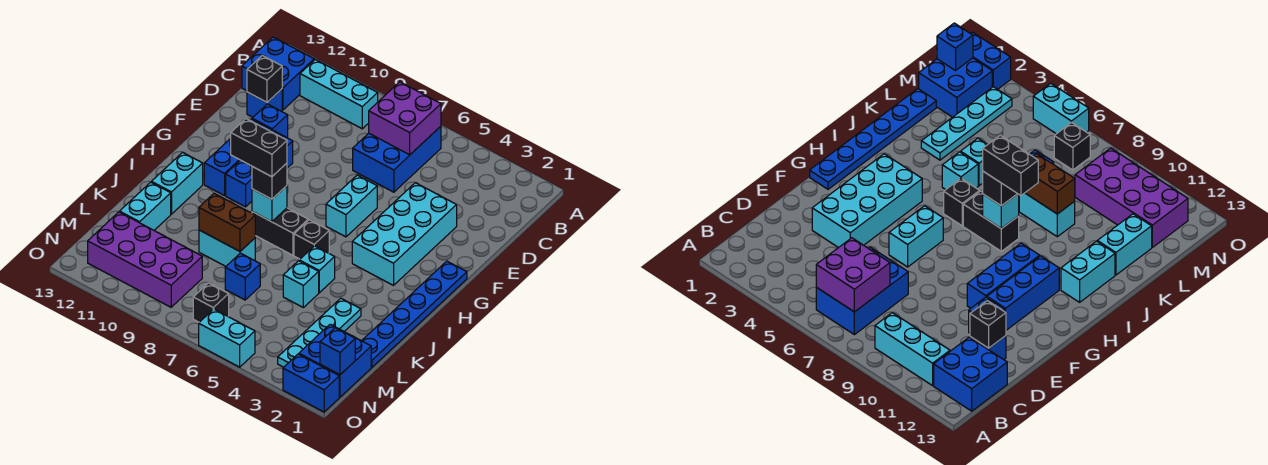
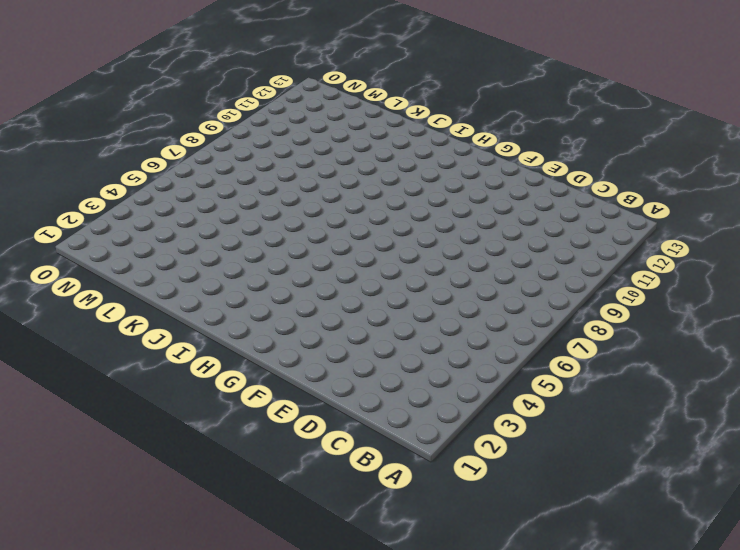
none -> blue 2x3 brick [353,126,441,192]
none -> cyan 1x3 brick [300,59,378,129]
none -> blue 2x2 brick [242,37,314,110]
none -> blue 1x1 brick [247,89,282,117]

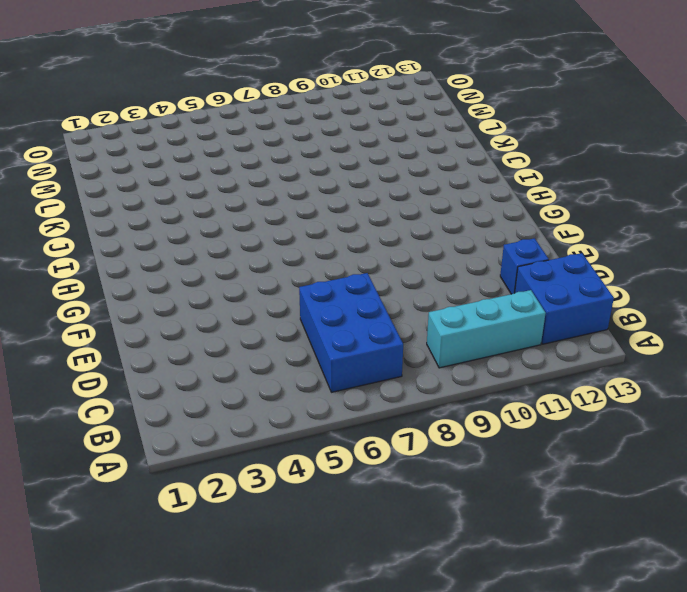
none -> cyan 2x4 brick [352,183,457,285]
none -> blue 1x1 brick [252,104,288,138]
none -> cyan 1x2 brick [326,175,377,237]
none -> blue 1x3 brick [226,130,293,207]

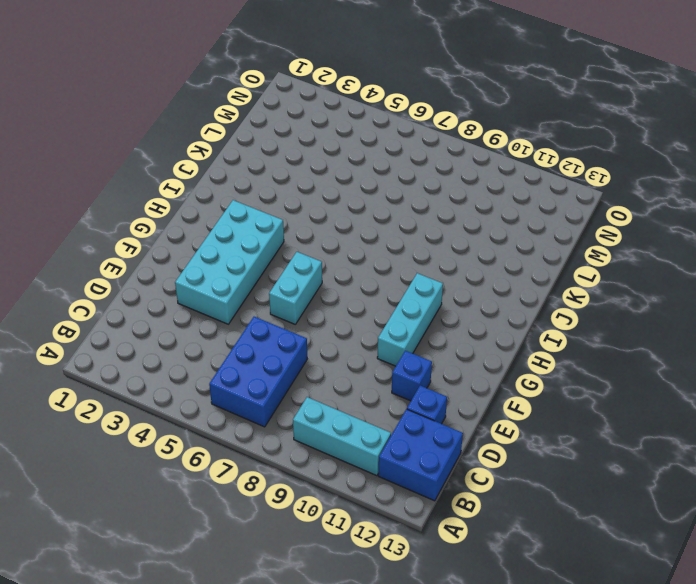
cyan 1x3 brick [377,273,443,366] -> blue 1x3 brick [226,130,293,207]
none -> blue 1x3 brick [204,119,272,196]
none -> blue 1x6 plate [362,261,467,367]
none -> black 1x1 brick [294,220,329,259]
none -> black 1x2 brick [252,208,308,255]

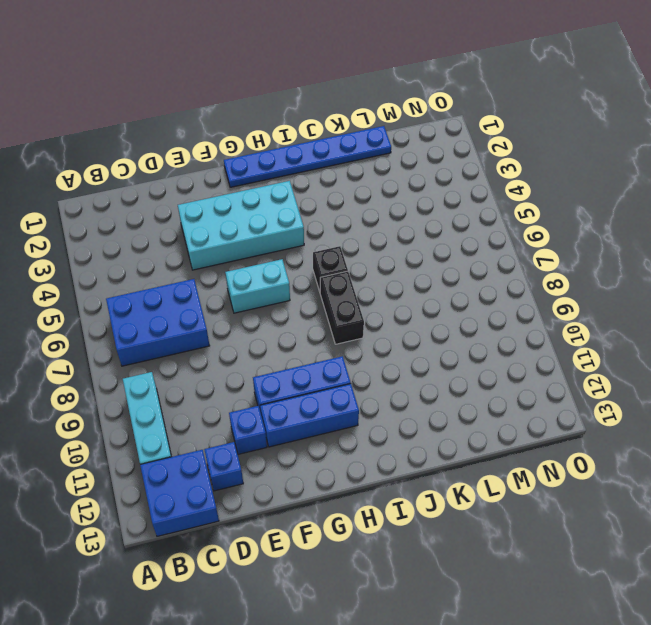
none -> cyan 1x2 brick [151,152,203,214]
none -> cyan 1x1 brick [299,246,335,293]
none -> cyan 1x4 plate [278,298,361,367]
none -> cyan 1x1 brick [283,261,319,307]

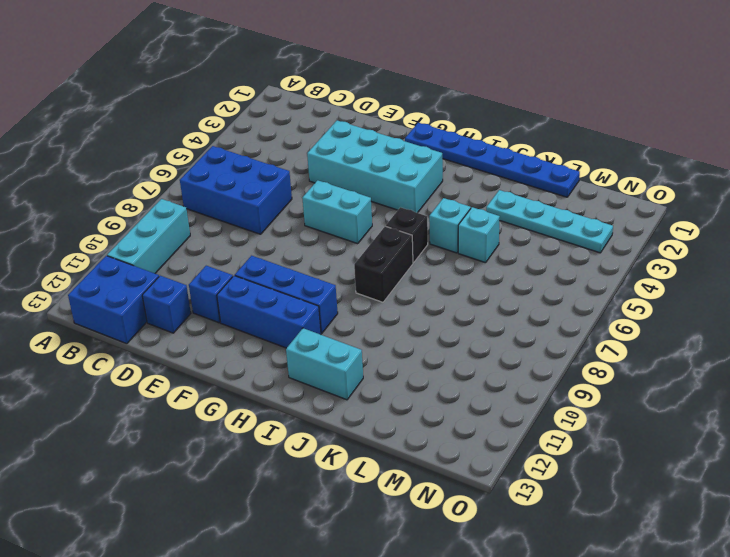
none -> cyan 1x2 brick [199,230,255,266]
none -> cyan 1x2 brick [120,182,171,230]
none -> blue 1x1 brick [225,253,260,300]
none -> blue 2x2 brick [299,324,371,397]

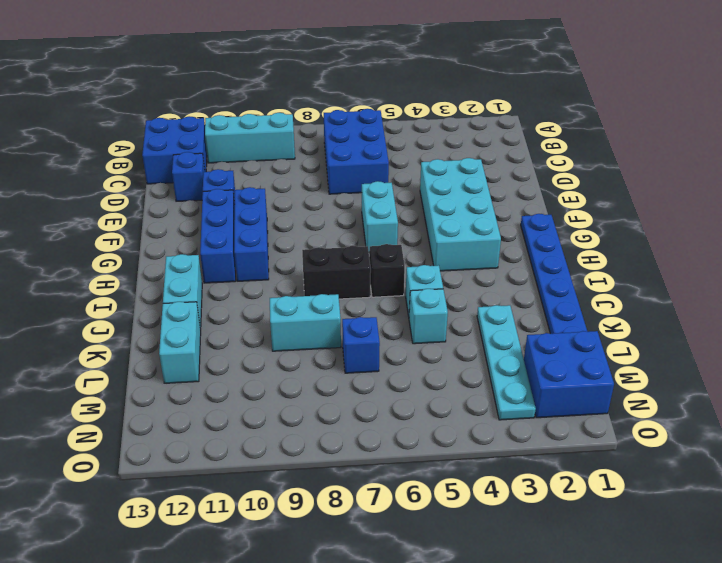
none -> purple 2x4 brick [88,212,202,307]
none -> black 1x1 brick [193,283,229,322]
none -> blue 1x2 brick [283,354,339,412]
none -> cyan 1x2 brick [199,309,255,367]

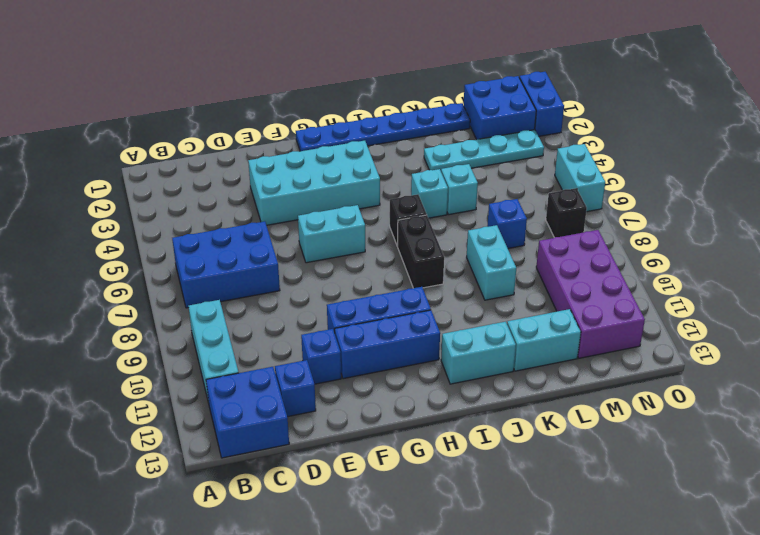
none -> purple 2x2 brick [369,82,441,155]
none -> black 1x1 brick [247,55,282,102]
none -> cyan 1x1 brick [252,186,287,222]
none -> brown 1x2 brick [199,193,255,251]

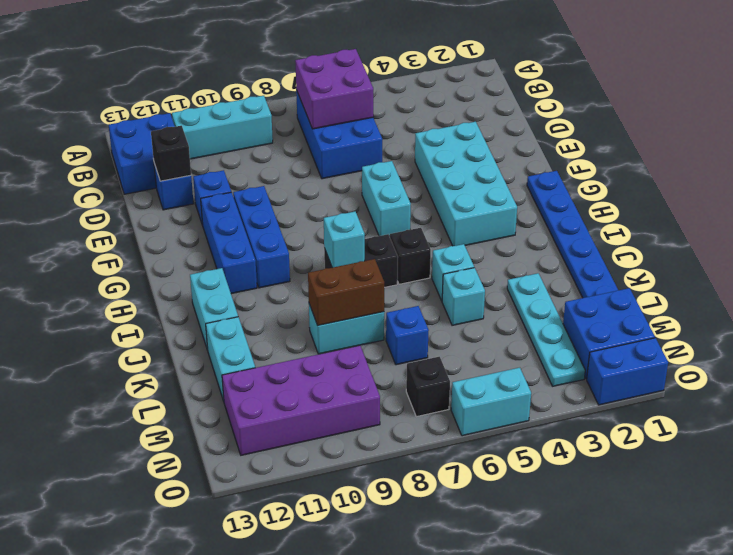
none -> blue 1x1 brick [320,328,355,375]
none -> black 1x1 brick [252,163,287,199]
none -> black 1x2 brick [231,119,287,177]

